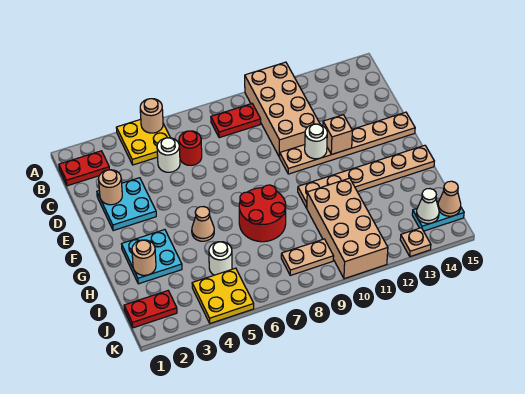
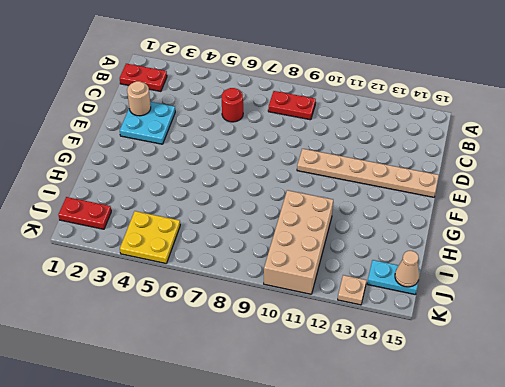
none -> yellow 2x2 plate [116,119,170,165]
none -> tan 2x4 brick [245,62,320,157]
none -> white 1x1 round brick [157,138,180,172]

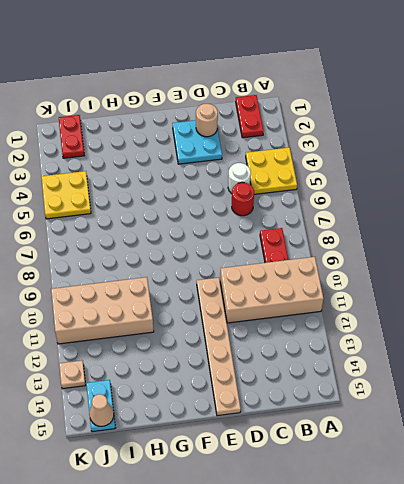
none -> cyan 2x2 plate [122,230,182,284]
none -> tan 1x1 cone [192,207,214,241]
none -> red 2x2 round brick [239,185,286,242]

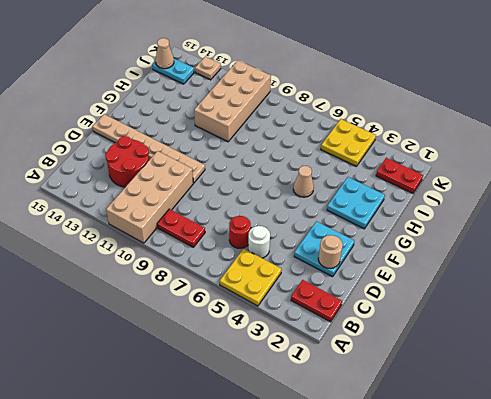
red 2x2 round brick [105,136,149,187] -> red 2x2 round brick moved to [239,185,286,242]
none -> tan 1x6 plate [298,145,434,208]
none -> white 1x1 round brick [209,242,232,275]
none -> tan 1x2 plate [281,239,334,275]

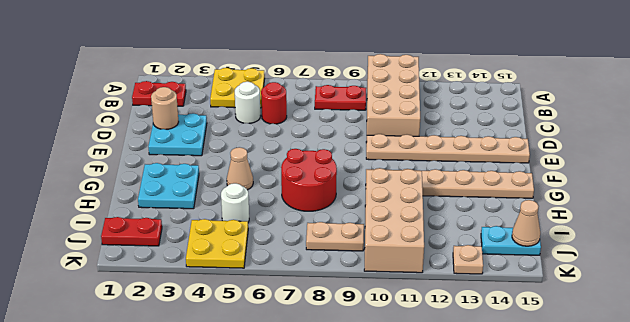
none -> tan 1x1 round brick [140,99,163,133]
none -> white 1x1 round brick [305,124,327,159]
none -> tan 1x1 brick [323,115,352,155]

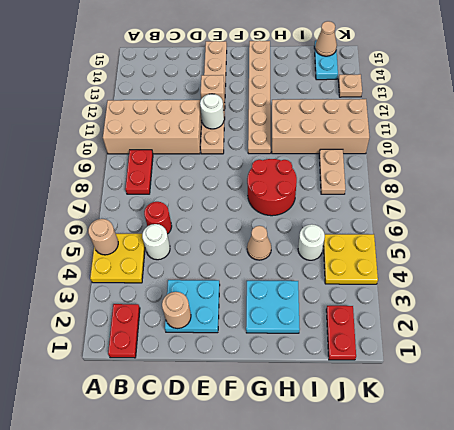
none -> tan 1x1 round brick [132,240,156,275]
none -> white 1x1 cone [416,189,439,223]

